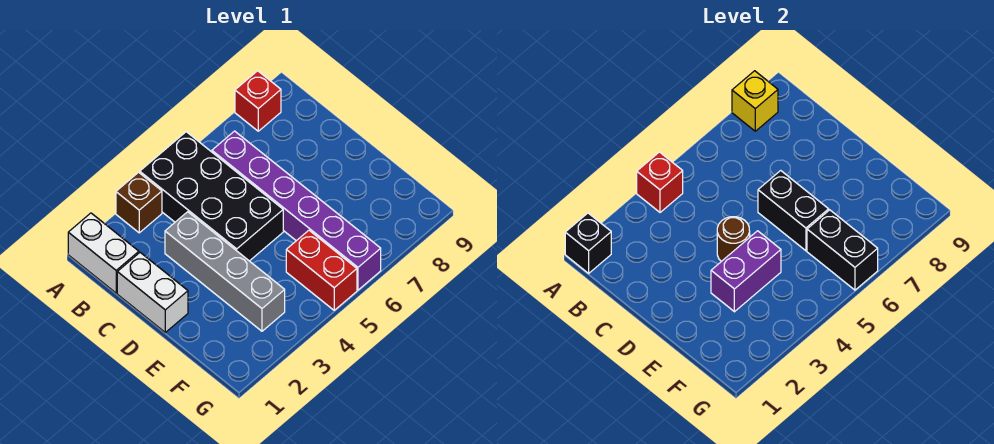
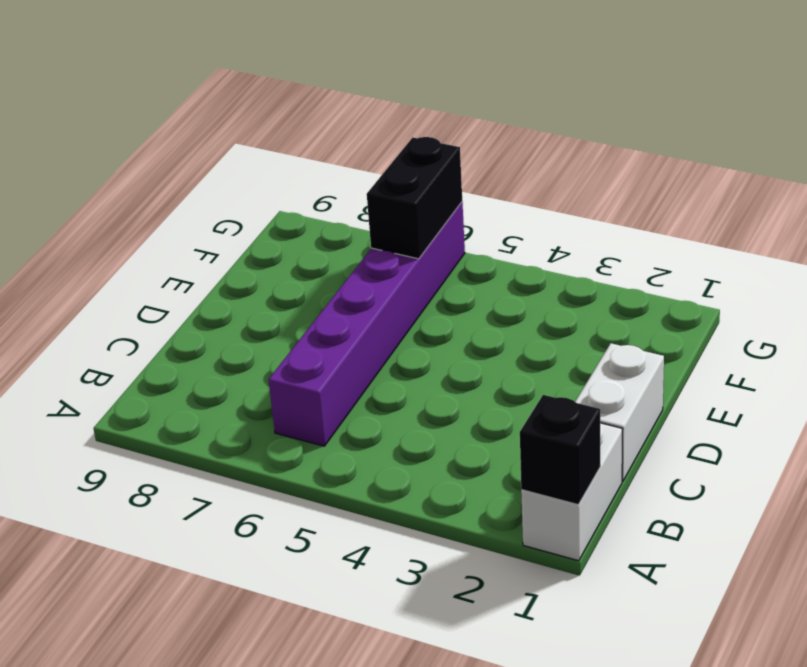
none -> brown 1x1 brick [116,172,162,233]
none -> black 2x4 brick [140,132,283,261]
none -> red 1x1 brick [235,71,281,131]

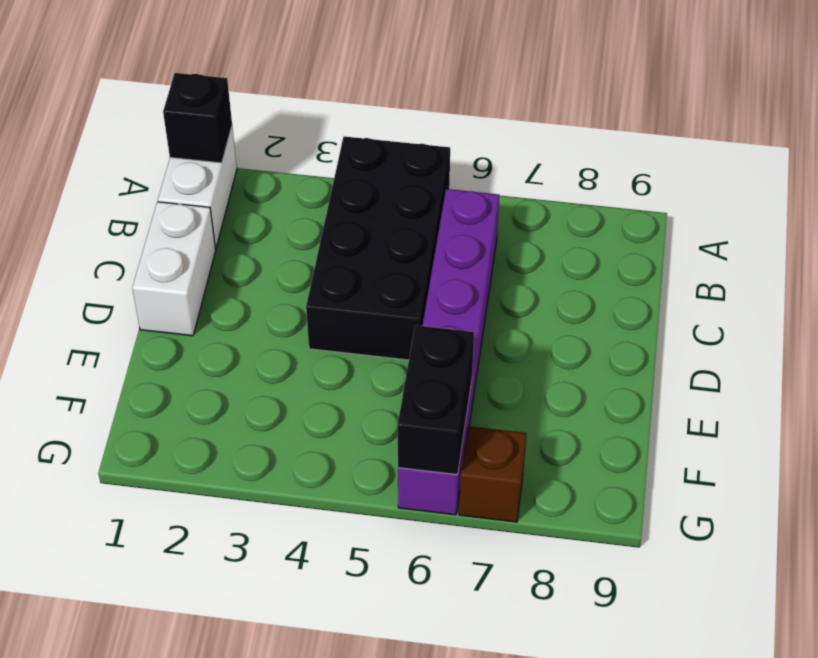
brown 1x1 brick [459,426,527,522] -> brown 1x1 brick moved to [116,172,162,233]
none -> red 1x1 brick [235,71,281,131]
none -> grey 1x4 brick [165,212,285,331]
none -> red 1x2 brick [286,230,357,310]

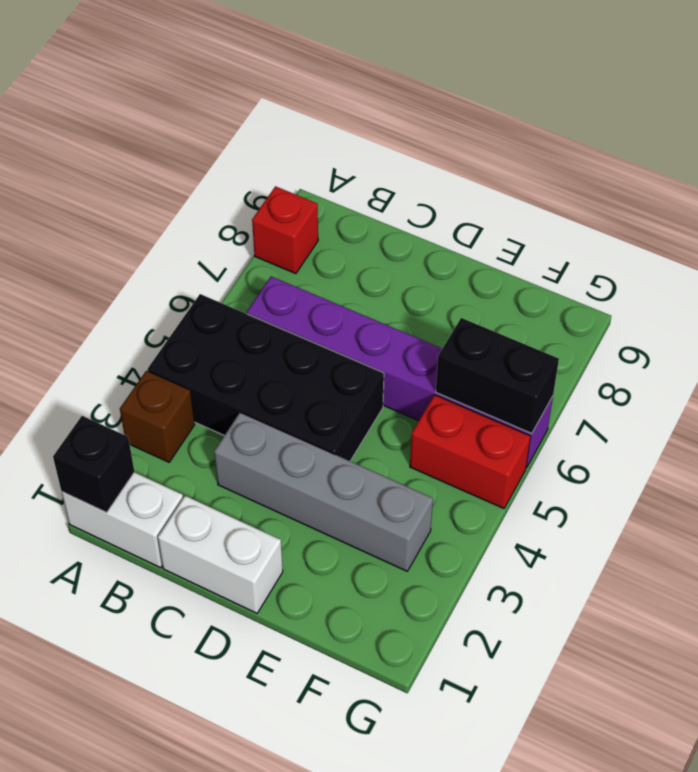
none -> red 1x1 brick [637,152,683,212]
none -> yellow 1x1 brick [732,71,778,131]
none -> brown 1x1 round brick [717,217,750,261]

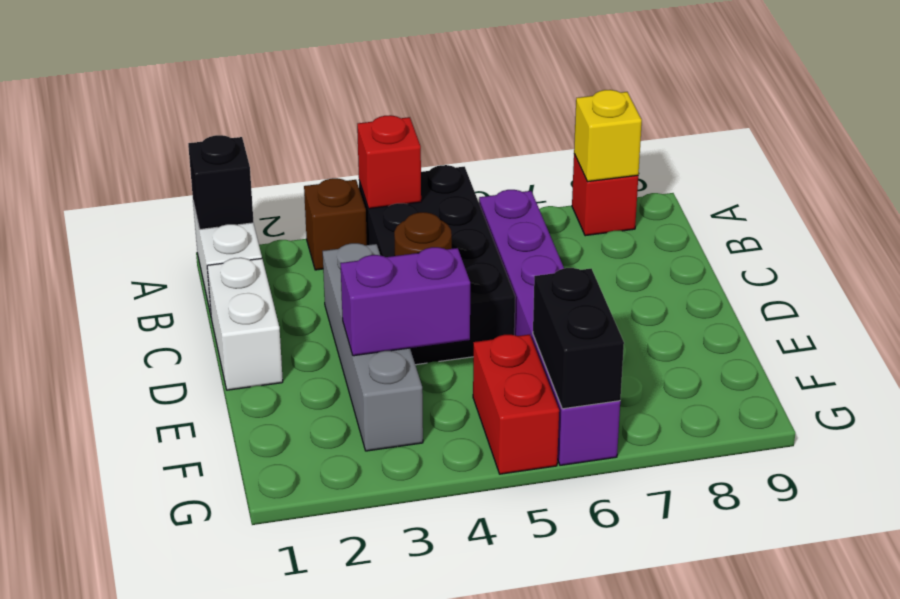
none -> black 1x2 brick [758,171,829,251]

